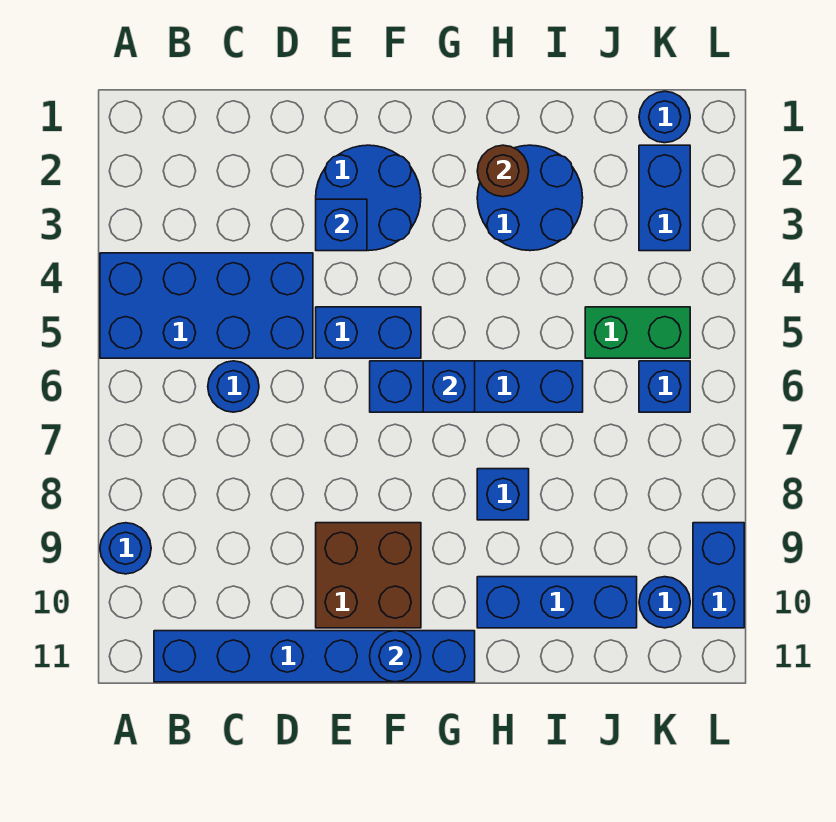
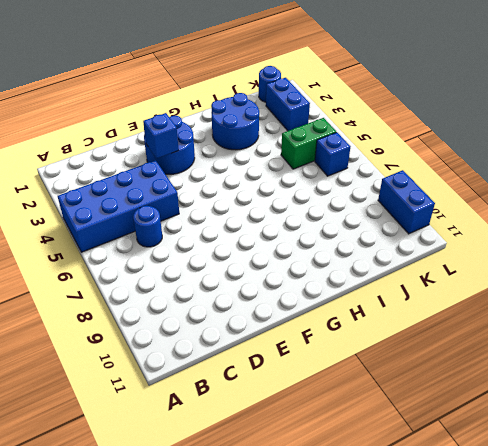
none -> blue 1x1 round brick [100,523,151,574]
none -> blue 1x6 brick [154,631,475,682]
none -> blue 1x2 brick [316,307,421,358]

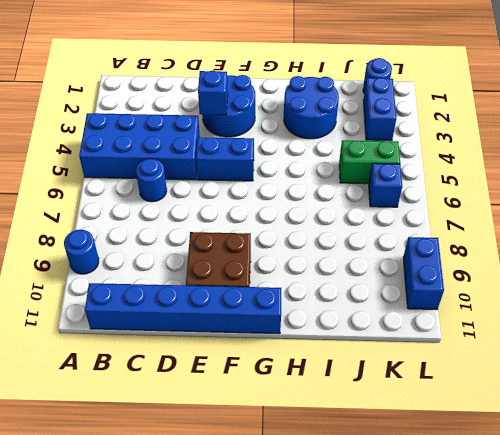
none -> blue 1x4 brick [370,361,583,412]
none -> blue 1x1 brick [477,469,529,520]
none -> blue 1x3 brick [477,577,637,628]

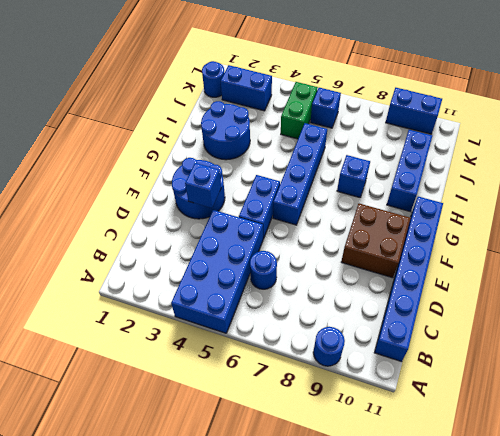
none -> blue 1x1 round brick [639,577,690,628]
none -> blue 1x1 round brick [370,631,421,682]
none -> blue 1x1 brick [423,361,475,412]

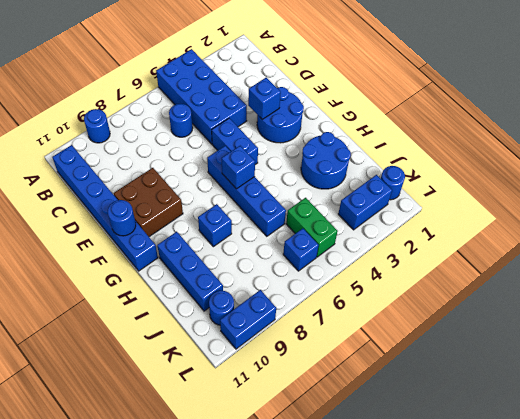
none -> brown 1x1 round brick [477,145,529,197]

